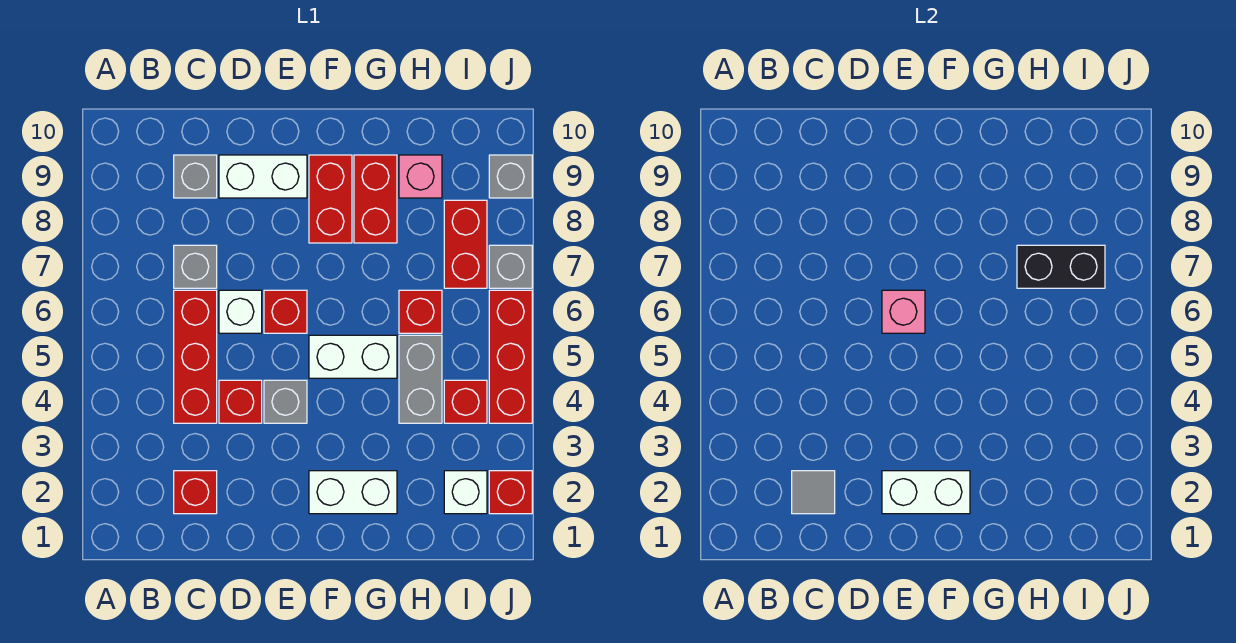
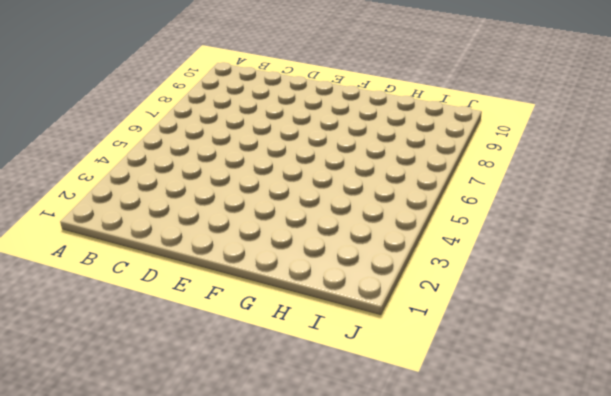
none -> red 1x1 brick [174,471,217,514]
none -> red 1x3 brick [174,290,217,423]
none -> grey 1x1 brick [174,245,217,288]

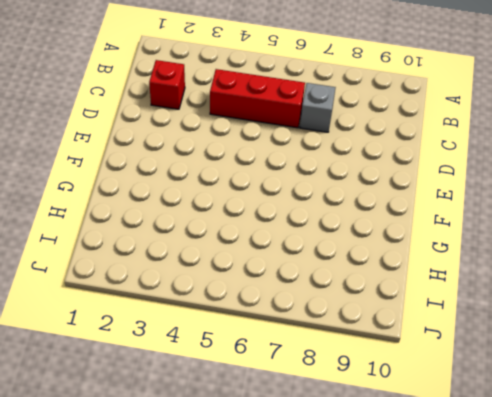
none -> grey 1x1 brick [174,155,217,198]
none -> red 1x1 brick [219,380,262,423]
none -> white 1x1 brick [219,290,262,333]

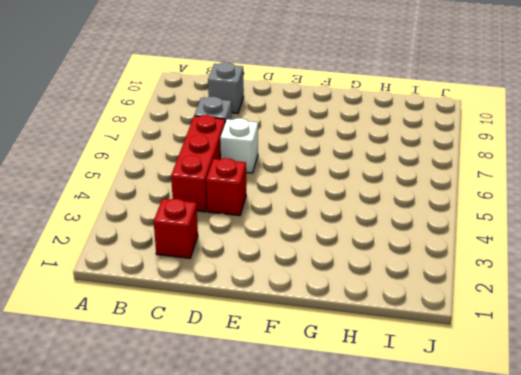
none -> white 1x2 brick [219,155,307,198]
none -> grey 1x1 brick [264,380,307,423]
none -> red 1x1 brick [264,290,307,333]

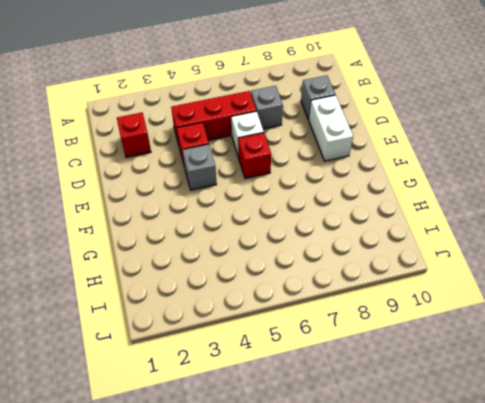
none -> white 1x2 brick [309,471,397,514]
none -> white 1x2 brick [309,335,397,378]
none -> red 1x2 brick [309,155,352,243]

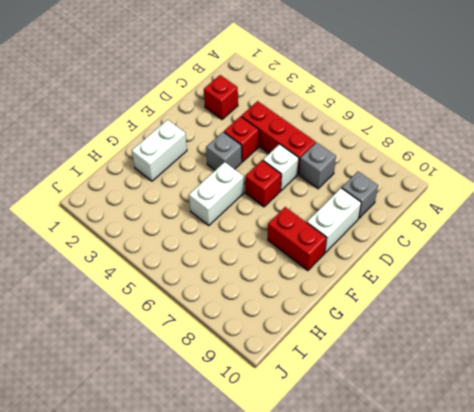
none -> red 1x2 brick [354,155,397,243]
none -> grey 1x2 brick [399,335,442,423]
none -> red 1x1 brick [399,290,442,333]

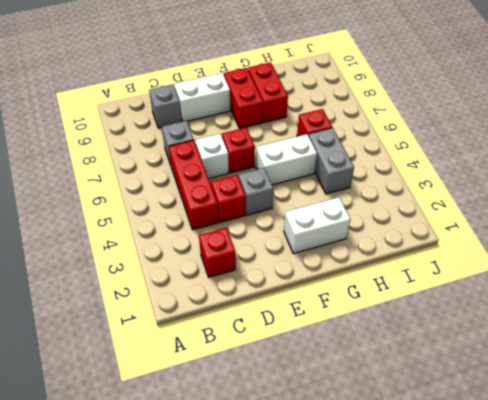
none -> pink 1x1 brick [399,155,442,198]
none -> white 1x1 brick [444,471,487,514]
none -> red 1x1 brick [444,380,487,423]

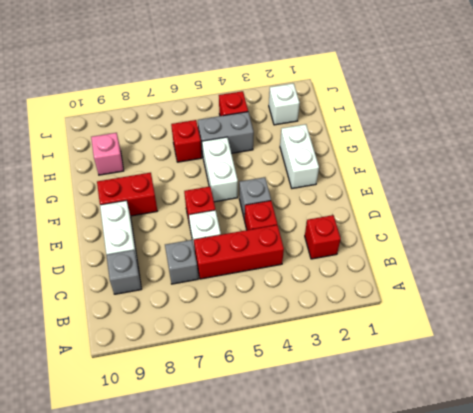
none -> red 1x2 brick [354,155,397,243]
none -> red 1x2 brick [444,200,487,288]
none -> red 1x1 brick [489,471,532,514]

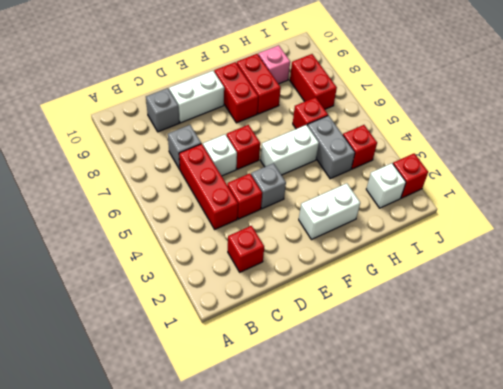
none -> red 1x3 brick [489,290,532,423]
none -> grey 1x1 brick [489,245,532,288]
none -> grey 1x1 brick [489,155,532,198]

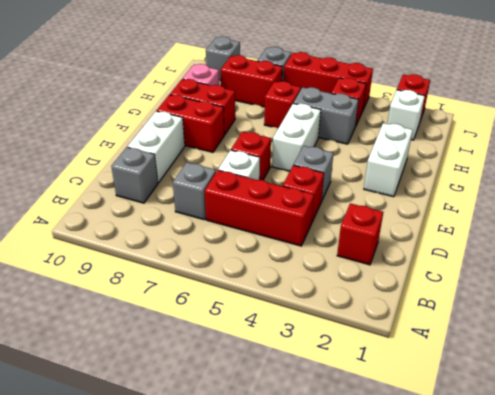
none -> grey 1x1 tile [792,471,835,514]
none -> white 1x2 brick [882,471,970,514]
none -> pink 1x1 brick [882,290,925,333]

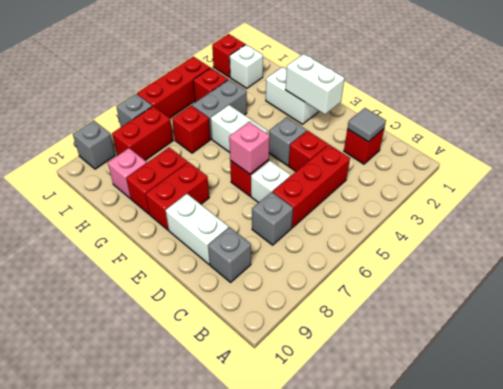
none -> black 1x2 brick [1017,245,1105,288]

